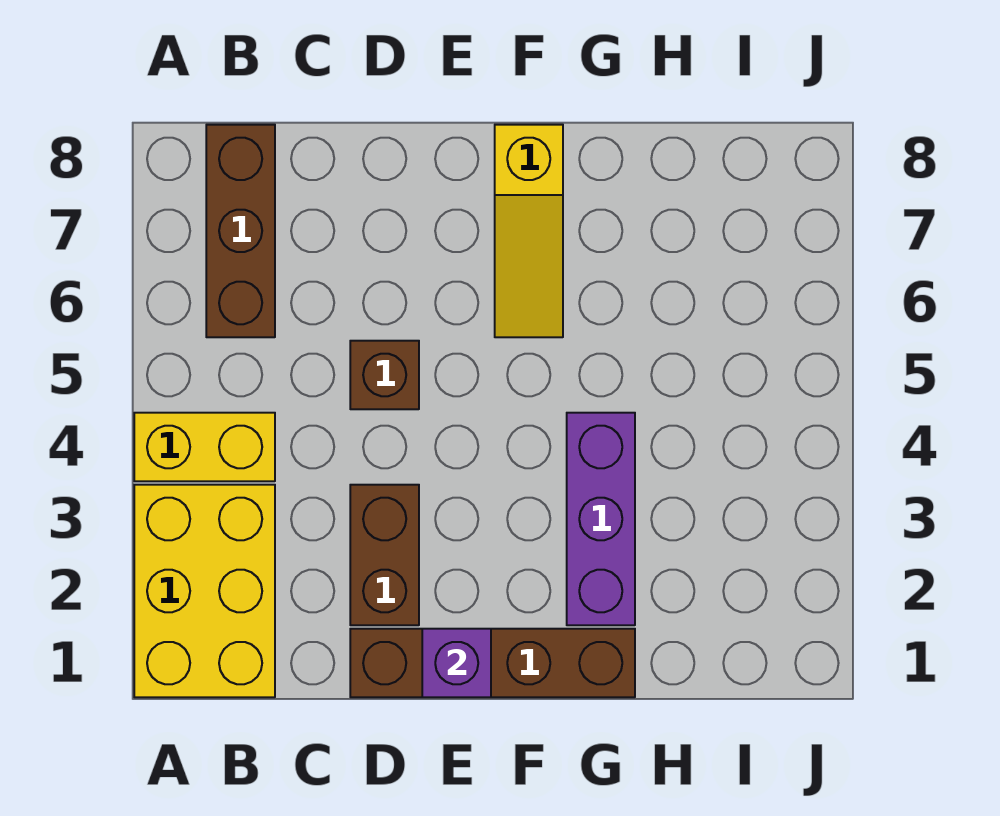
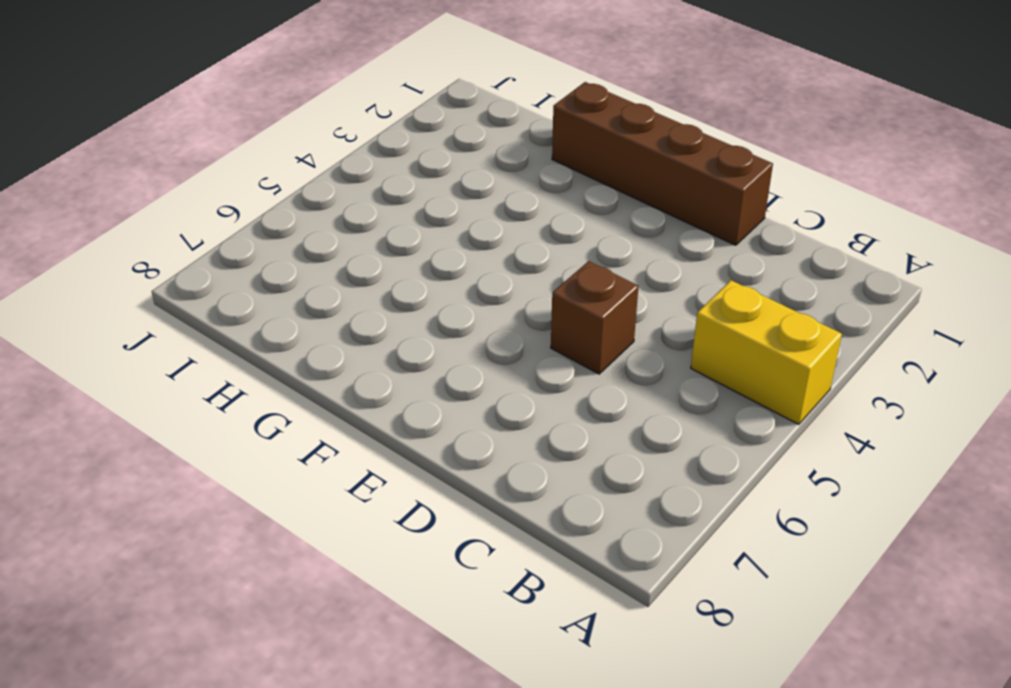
none -> yellow 2x3 brick [134,485,275,697]
none -> brown 1x3 brick [206,125,275,337]

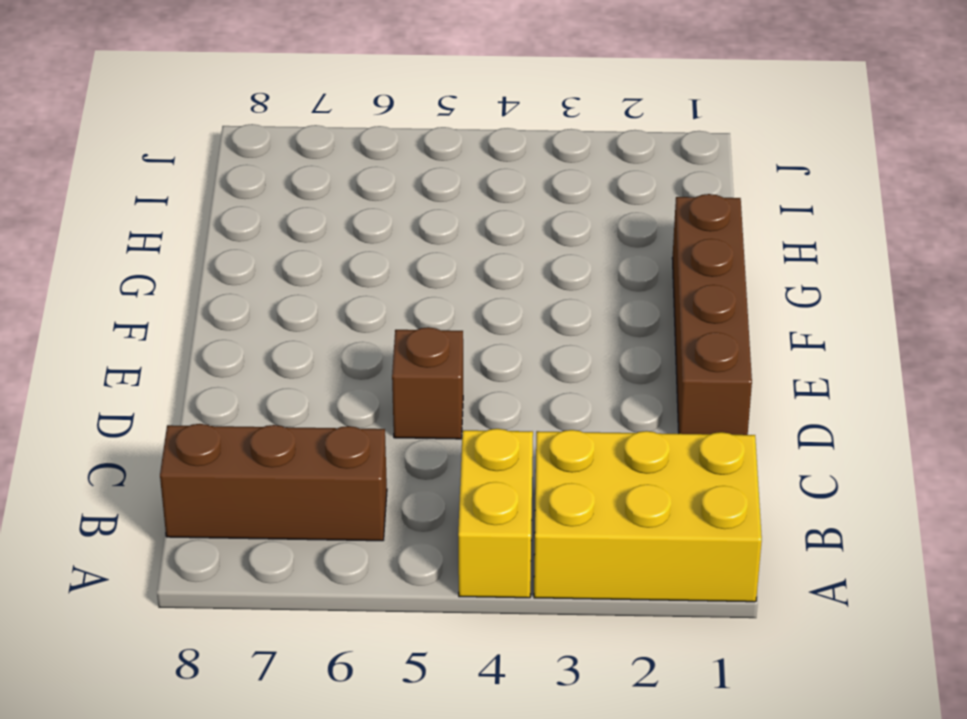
none -> brown 1x2 brick [350,485,419,625]
none -> yellow 1x3 slope [495,125,563,337]

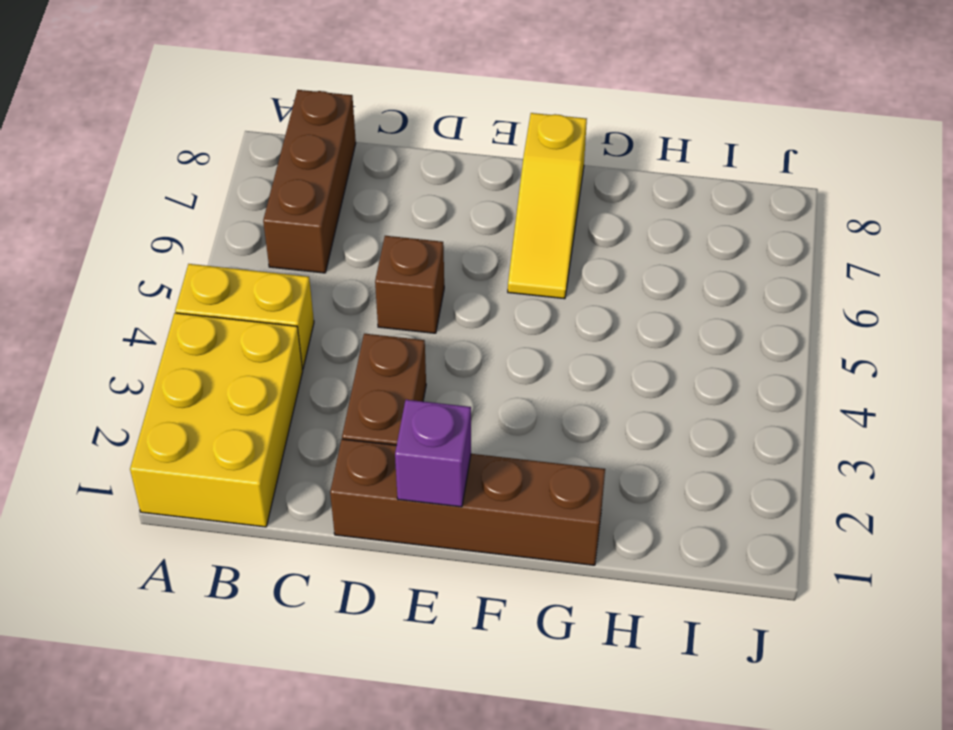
none -> purple 1x3 brick [567,413,635,625]

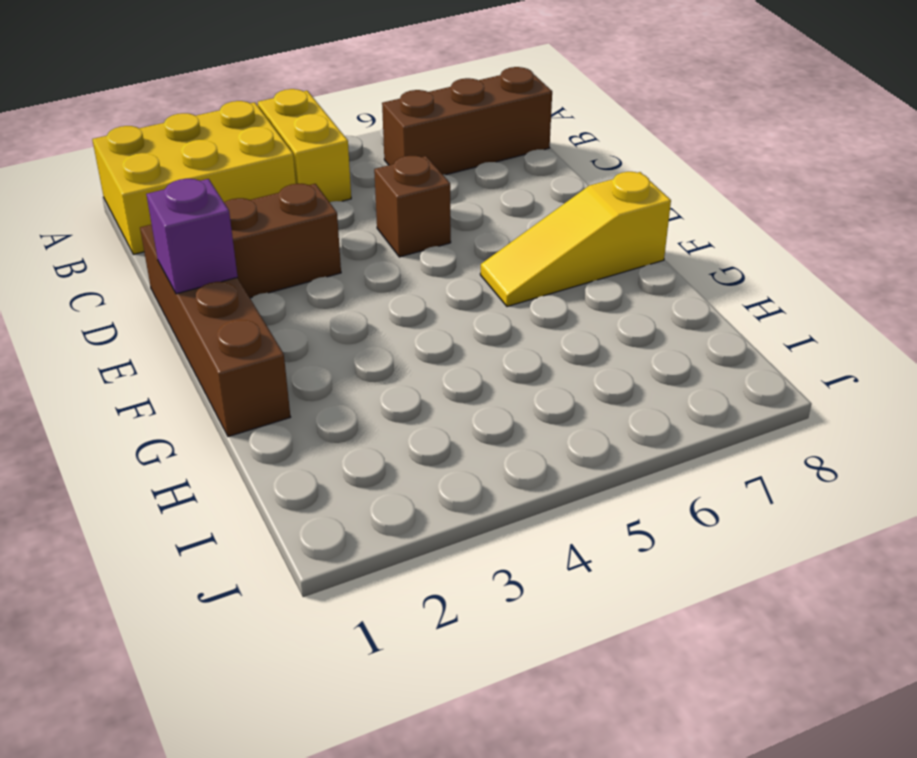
none -> purple 1x3 brick [567,413,635,625]

